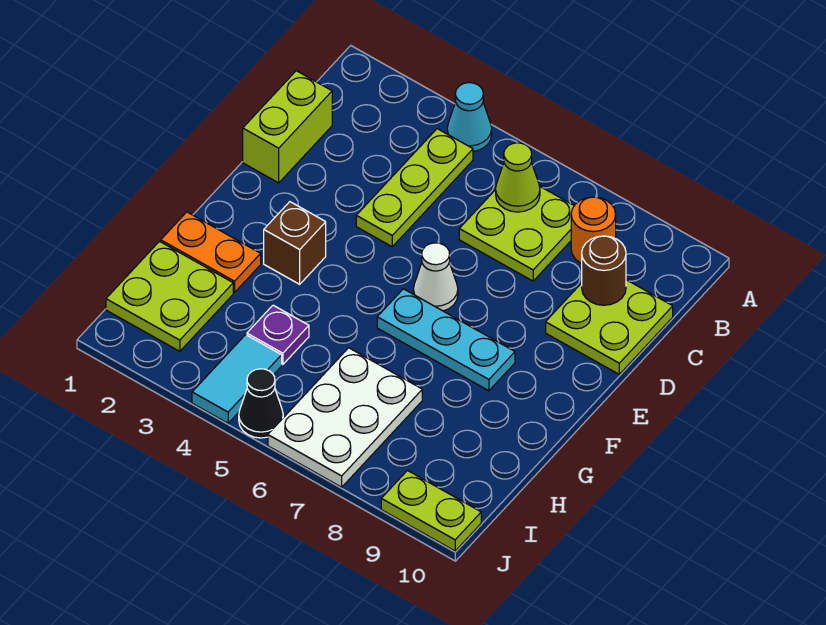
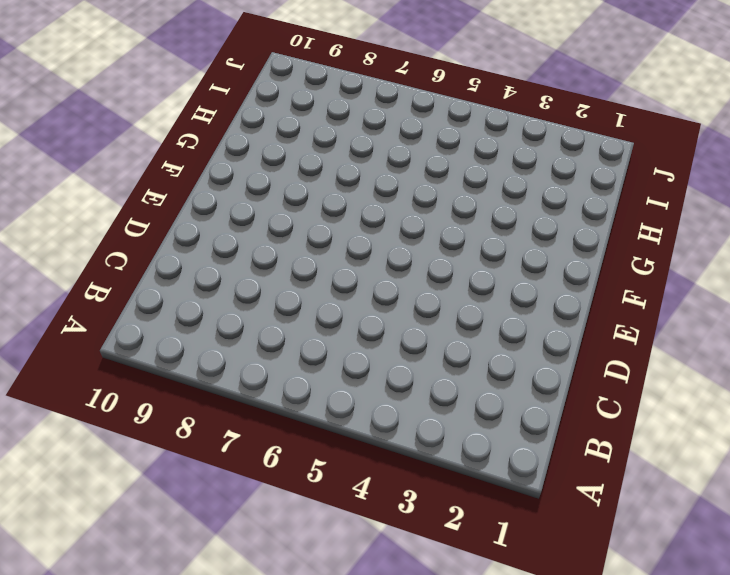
none -> cyan 1x1 cone [447,83,492,151]
none -> lime 1x3 plate [356,129,473,247]
none -> lime 2x2 plate [459,186,574,281]

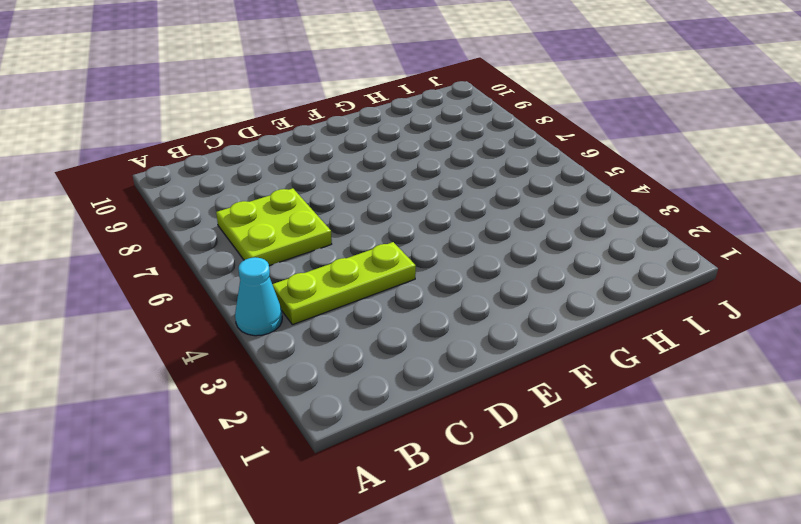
none -> orange 1x1 round brick [571,197,616,264]
none -> lime 1x2 brick [243,71,332,183]
none -> lime 2x2 plate [546,280,673,374]

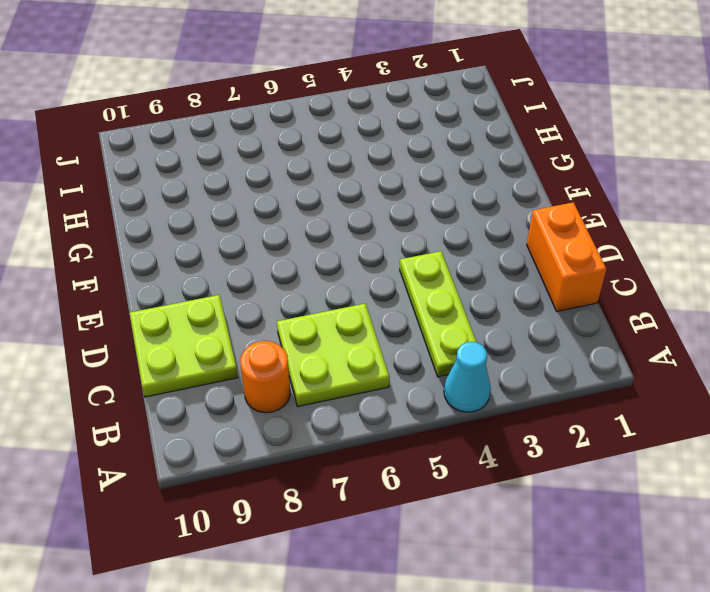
orange 1x2 brick [527,202,606,311] -> lime 1x2 brick [243,71,332,183]
none -> white 1x1 cone [413,243,458,311]
none -> brown 1x1 brick [264,202,326,284]
none -> cyan 1x3 plate [377,289,515,391]

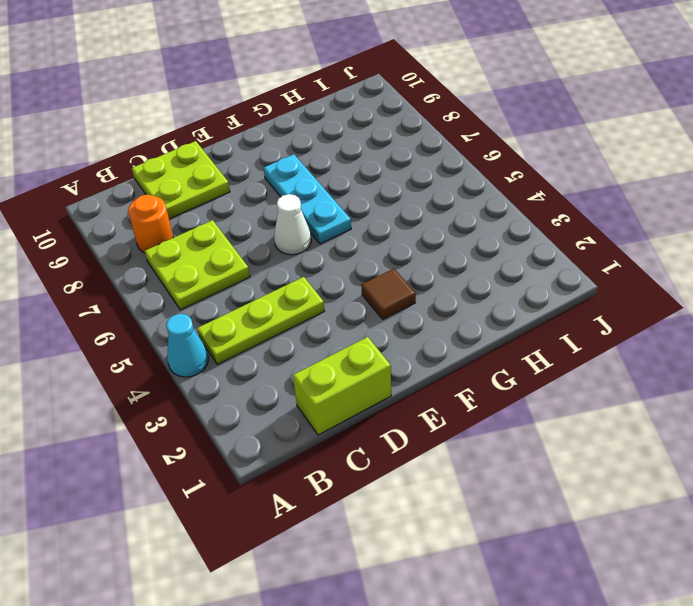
brown 1x1 tile [361,269,416,319] -> brown 1x1 brick [264,202,326,284]
none -> orange 1x2 plate [161,212,261,293]
none -> lime 2x2 plate [106,241,233,351]
none -> purple 1x1 plate [247,305,309,365]

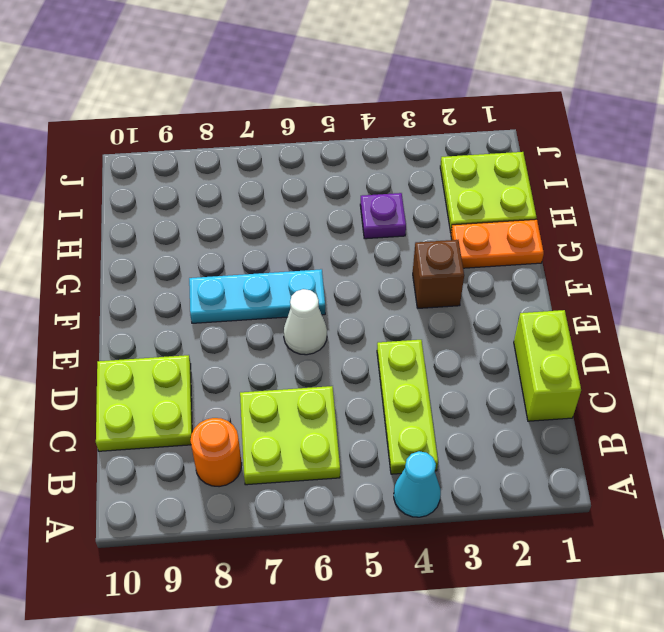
none -> white 2x3 plate [268,348,422,487]
none -> cyan 1x2 tile [192,335,282,423]
none -> black 1x1 cone [239,369,283,438]

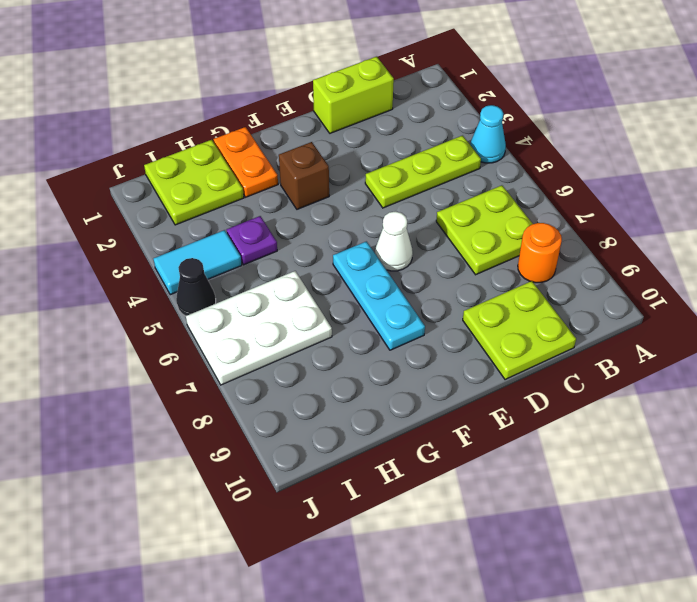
none -> lime 1x2 plate [381,471,481,551]
none -> lime 1x1 cone [496,143,540,212]
none -> brown 1x1 round brick [582,236,626,305]

